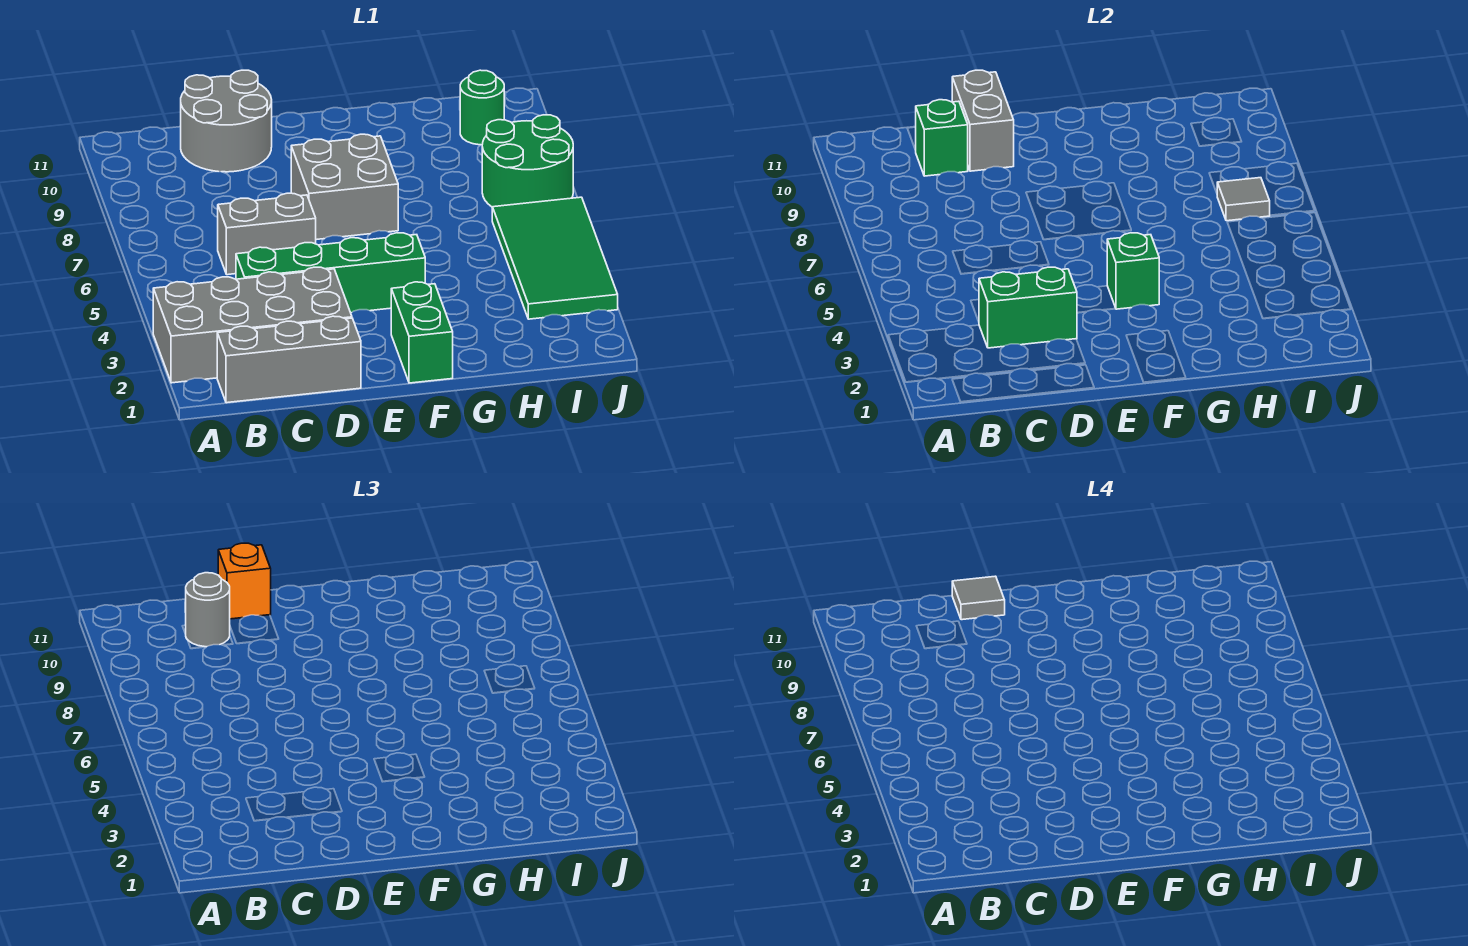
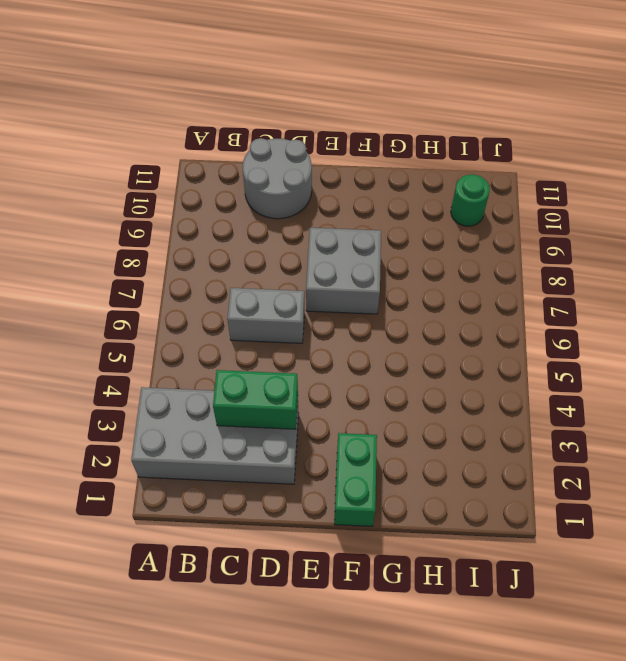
none -> grey 1x3 brick [217,316,361,403]
none -> green 1x4 brick [236,233,425,313]
none -> green 2x4 tile [492,197,618,319]

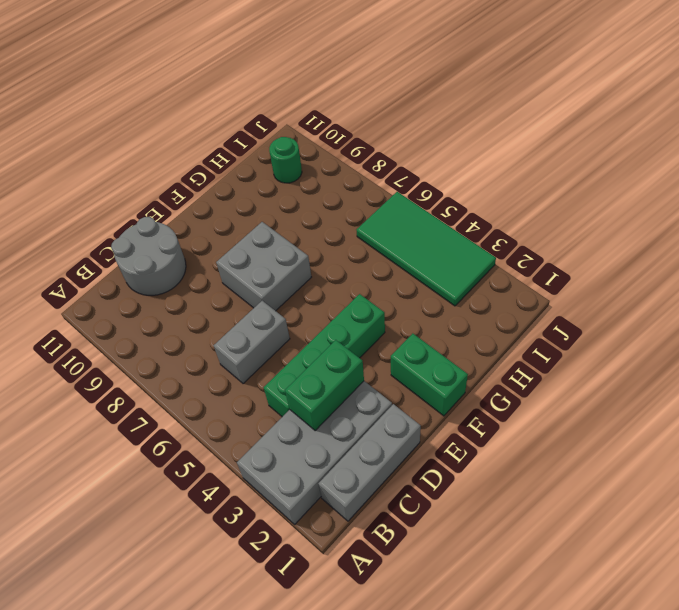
none -> green 2x2 round brick [482,115,573,207]
none -> green 1x1 brick [916,100,968,176]
none -> grey 1x2 brick [952,70,1014,171]

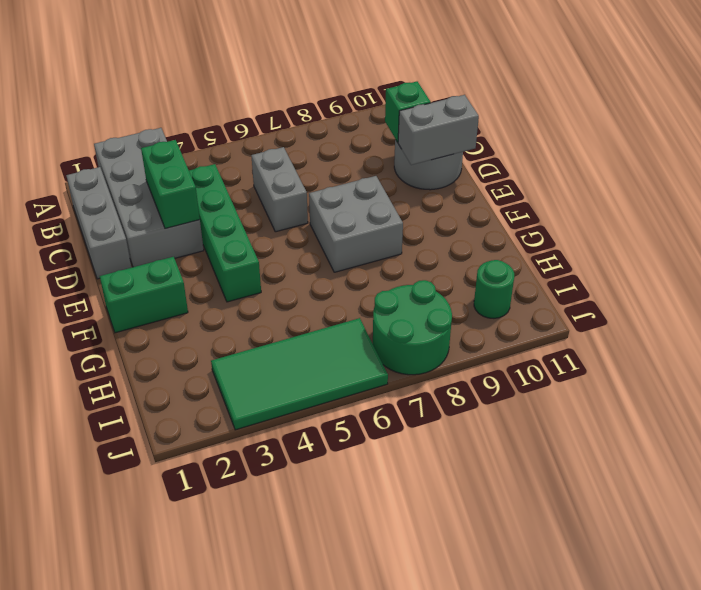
none -> green 1x1 brick [1107,233,1159,309]
none -> grey 1x1 tile [1217,178,1270,221]
none -> grey 1x1 round brick [186,573,230,647]

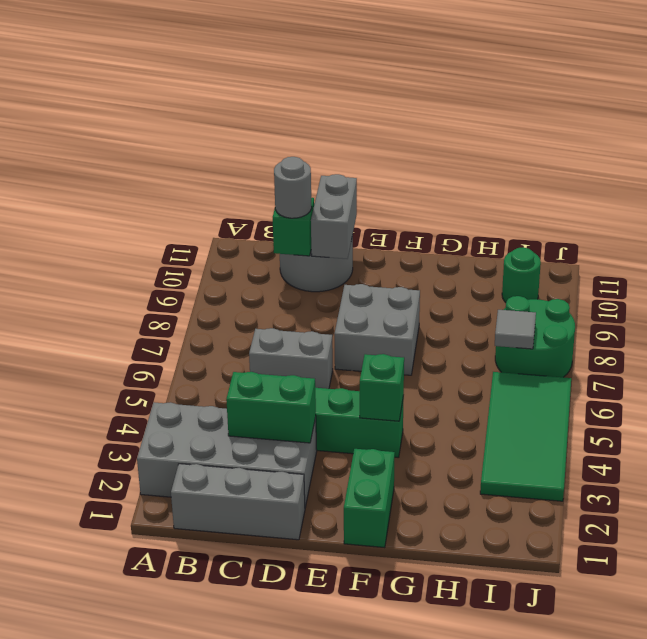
none -> orange 1x1 brick [218,543,271,619]
none -> grey 1x1 tile [952,576,1005,620]

